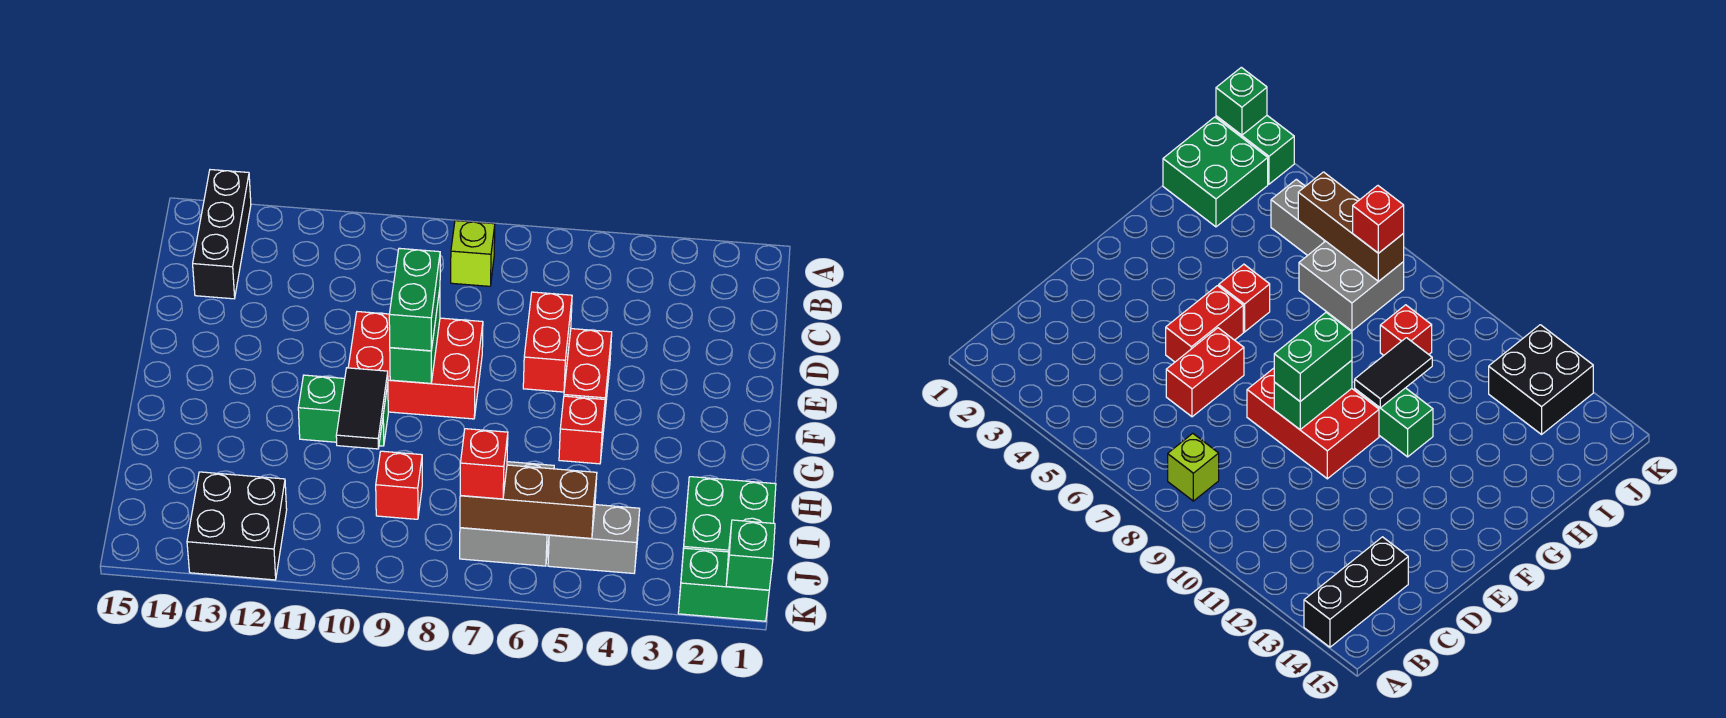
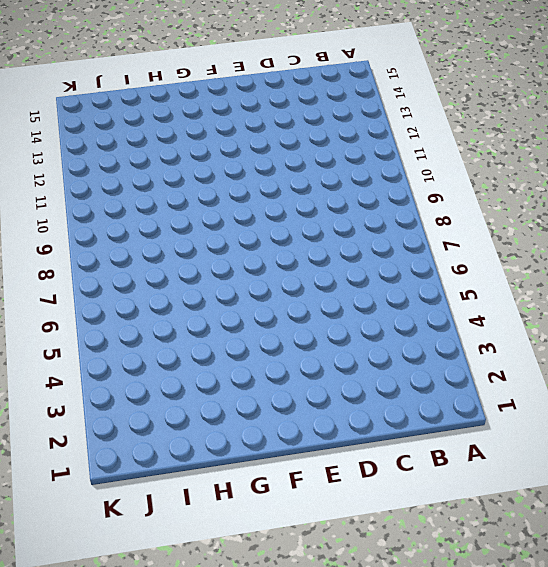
none -> black 1x3 brick [193,170,251,299]
none -> lime 1x1 brick [451,221,495,286]
none -> red 1x2 brick [523,292,572,392]

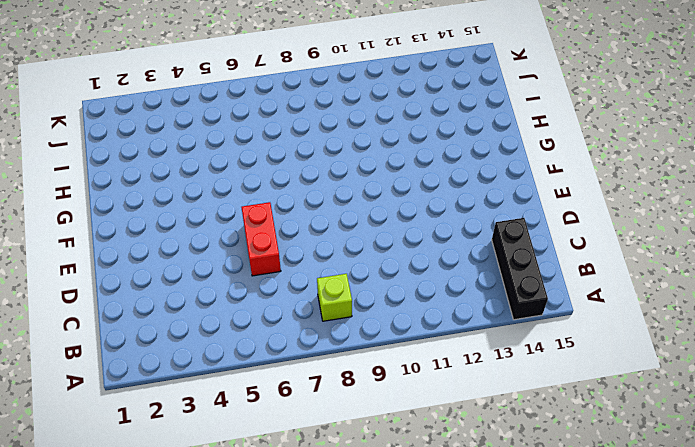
none -> red 1x2 brick [564,329,612,421]
none -> red 2x3 brick [348,312,483,419]
none -> red 1x1 brick [559,396,605,464]

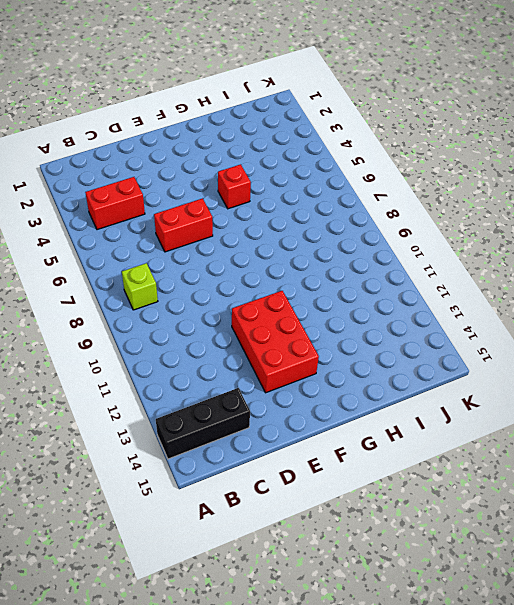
red 1x2 brick [85,177,145,230] -> red 1x2 brick moved to [564,329,612,421]
red 2x3 brick [232,291,319,393] -> red 2x3 brick moved to [348,312,483,419]
none -> green 1x2 brick [298,375,388,446]
none -> green 2x2 brick [683,477,776,552]
none -> grey 2x2 brick [460,462,554,566]

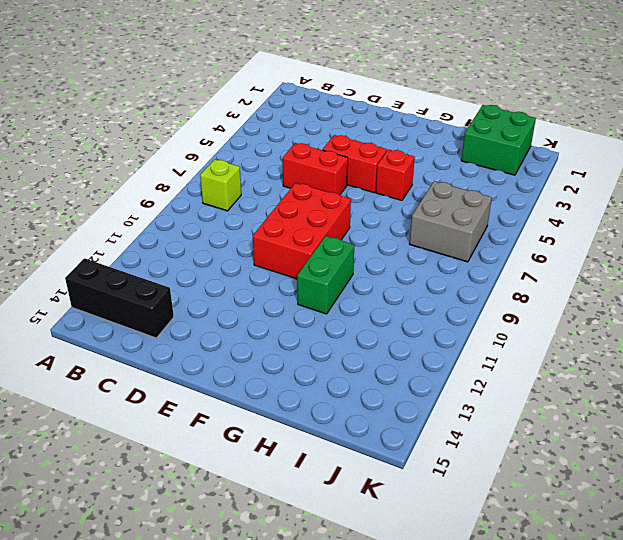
none -> red 1x1 brick [376,451,422,519]
none -> grey 1x2 brick [548,505,640,573]
none -> black 2x2 brick [187,472,287,580]

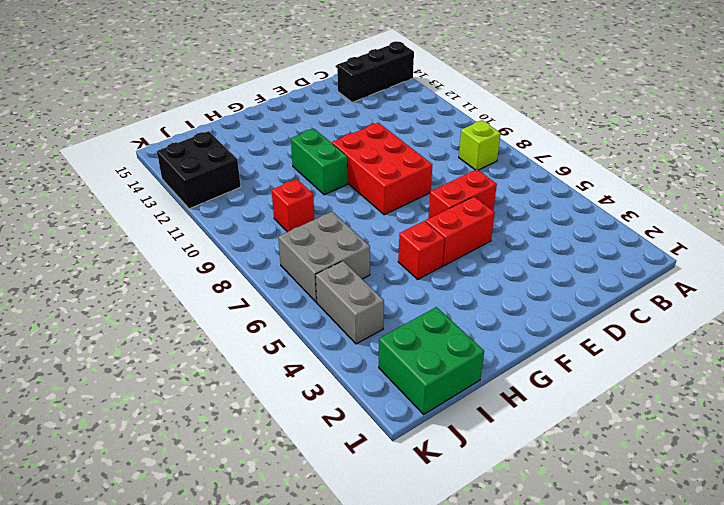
none -> green 1x2 brick [678,548,769,621]
none -> green 1x2 brick [390,290,440,383]
none -> black 1x2 tile [336,368,388,449]

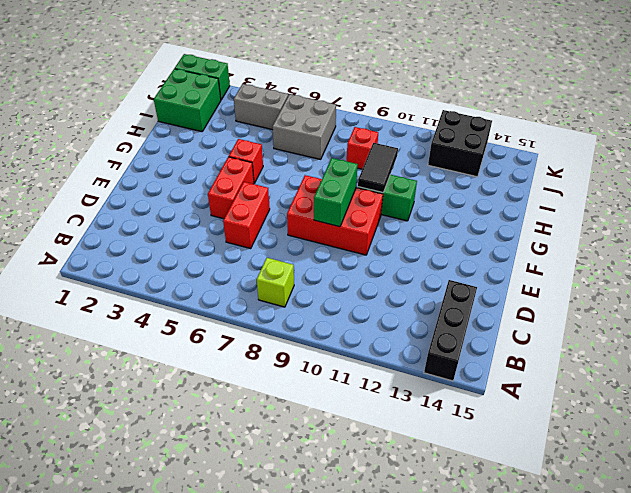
none -> brown 1x3 brick [460,465,597,539]
none -> green 1x1 brick [726,520,775,590]
none -> green 1x2 brick [389,248,440,351]

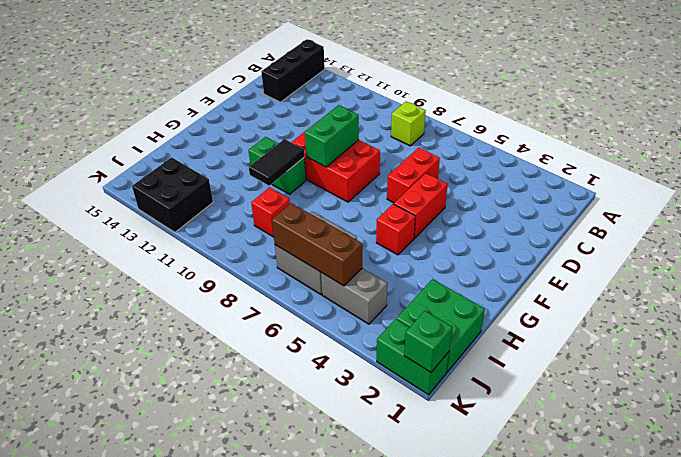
none -> green 1x2 brick [389,248,440,351]
none -> red 1x1 brick [460,429,508,499]

